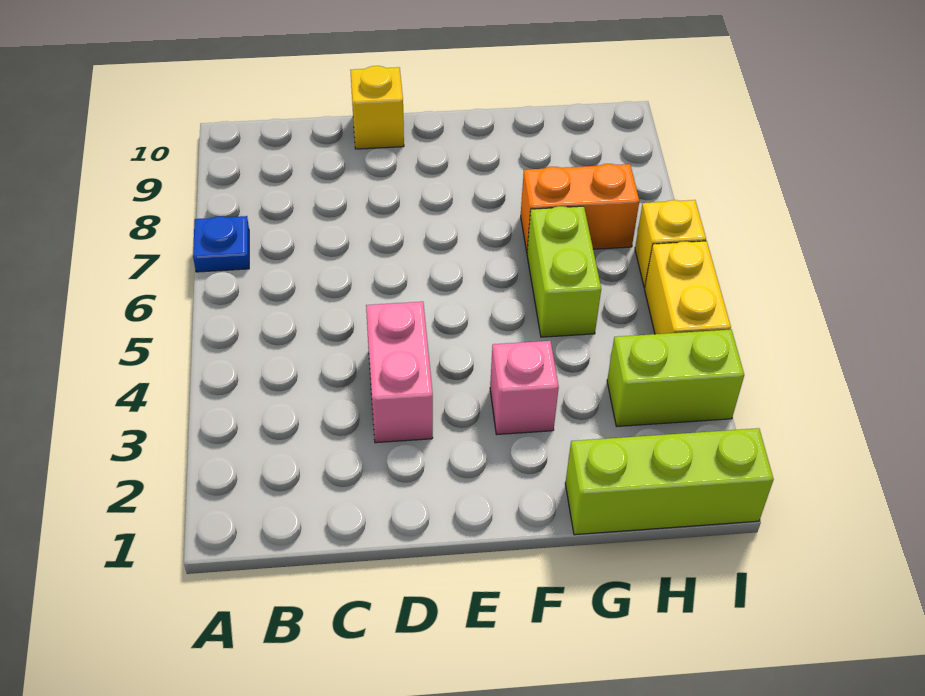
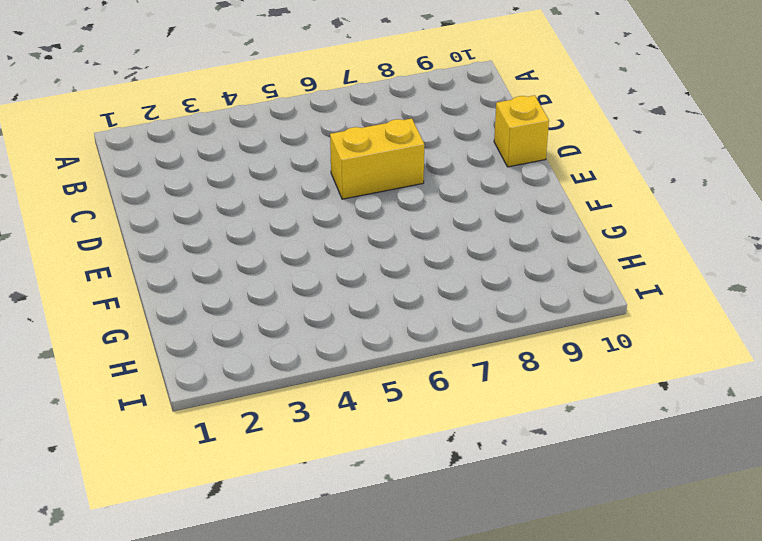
yellow 1x2 brick [330,118,424,199] -> yellow 1x2 brick moved to [645,241,731,334]
none -> blue 1x1 plate [193,216,249,272]
none -> pink 1x2 brick [366,302,433,443]

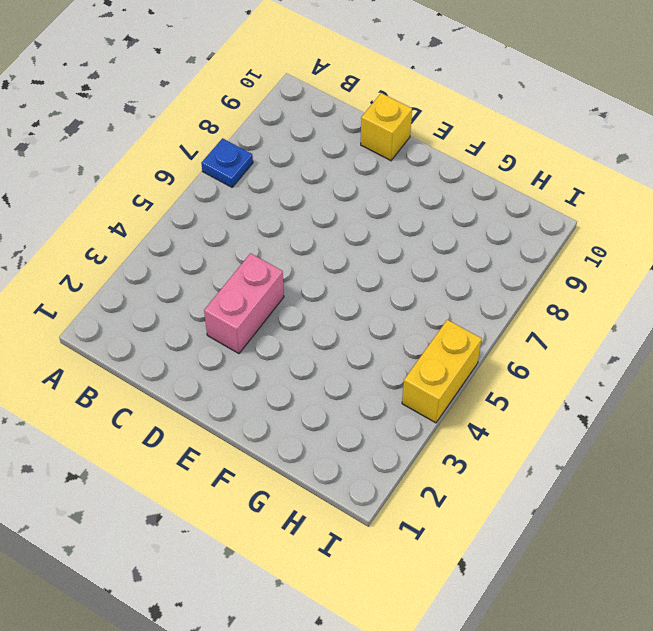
none -> pink 1x1 brick [490,341,559,434]
none -> lime 1x3 brick [565,428,774,535]

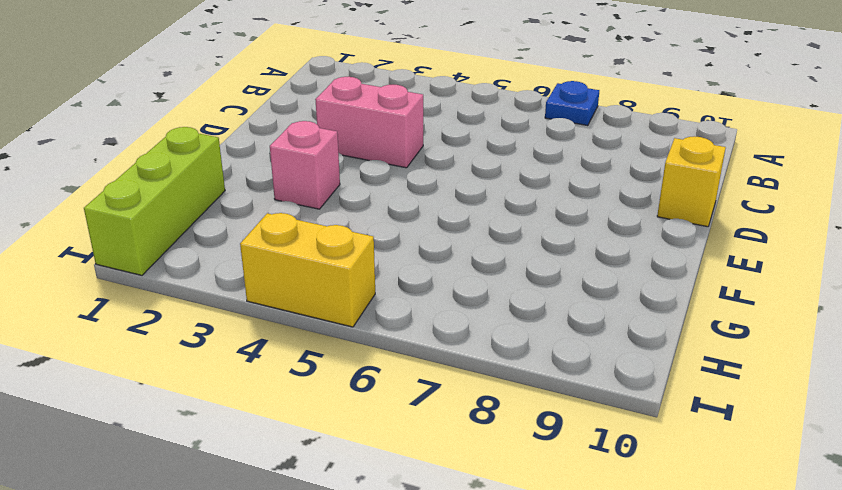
none -> lime 1x2 brick [527,206,601,337]
none -> orange 1x2 brick [521,164,639,252]

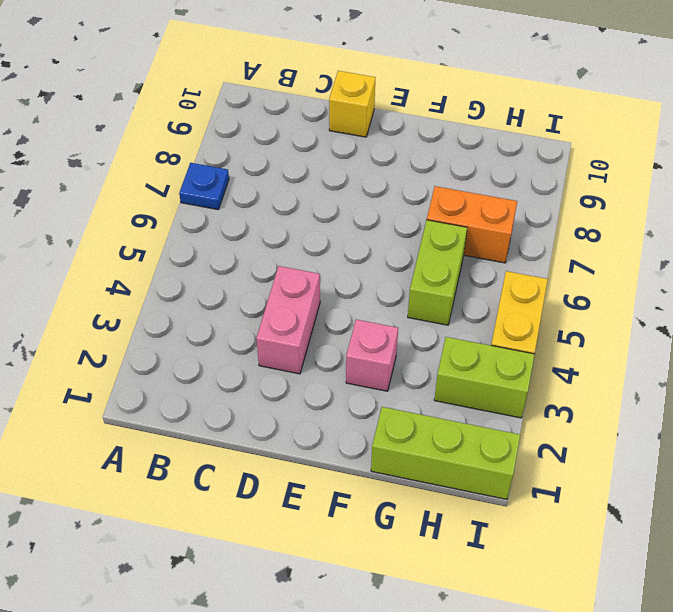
none -> yellow 1x1 brick [635,200,706,287]

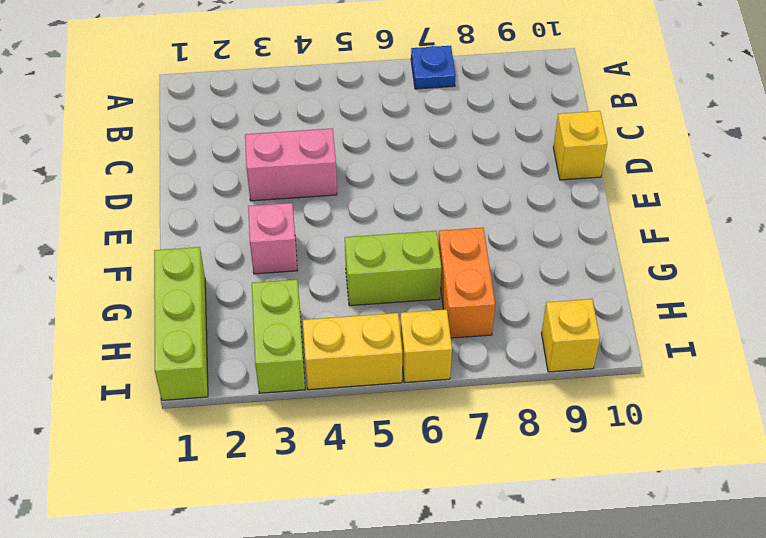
yellow 1x1 brick [542,299,600,372] -> none

